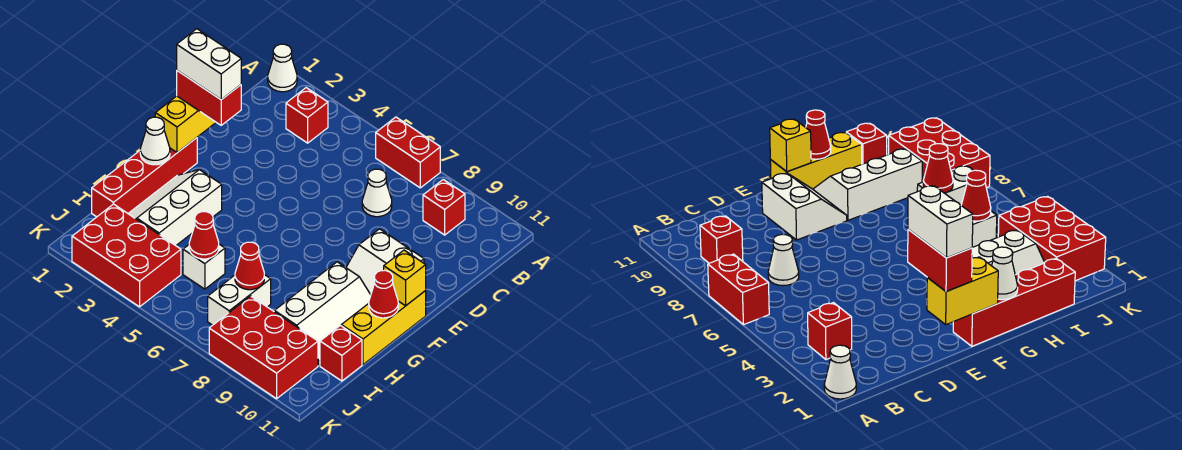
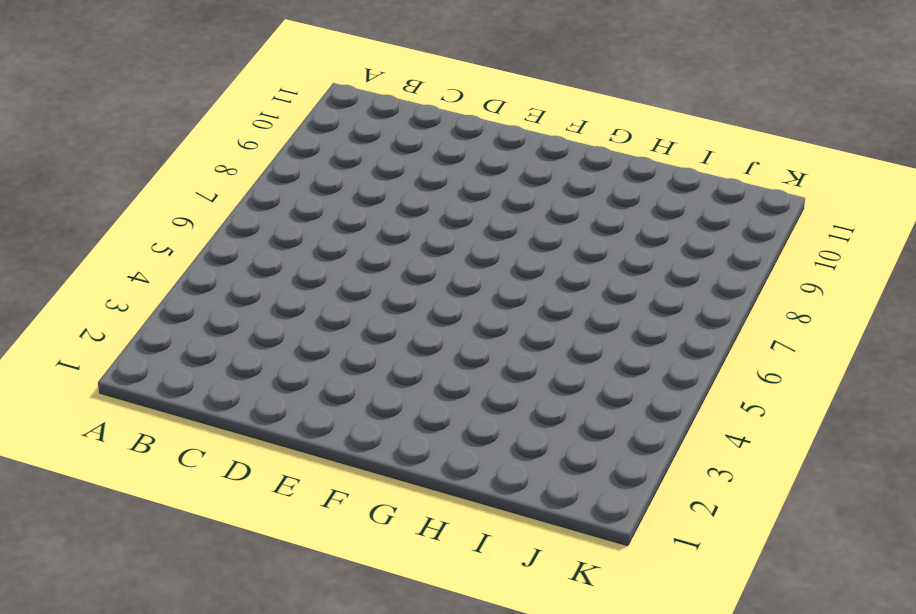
none -> white 1x1 cone [268,44,297,92]
none -> red 1x2 brick [376,117,440,188]
none -> red 1x1 brick [286,88,328,143]

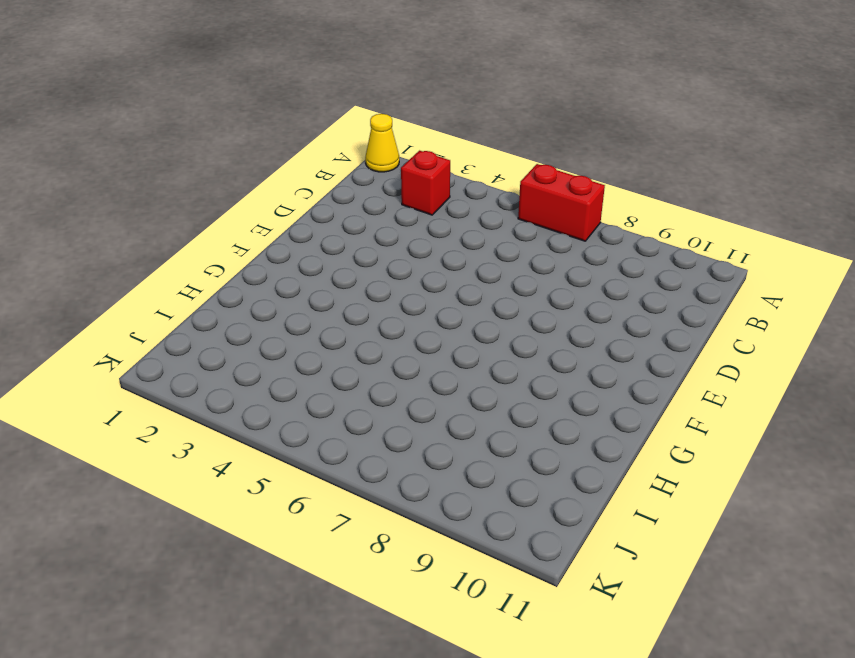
yellow 1x1 cone [365,114,399,172] -> white 1x1 cone [268,44,297,92]
none -> red 1x1 brick [423,180,465,235]
none -> white 1x1 cone [362,169,392,217]
none -> white 2x2 slope [346,229,424,295]

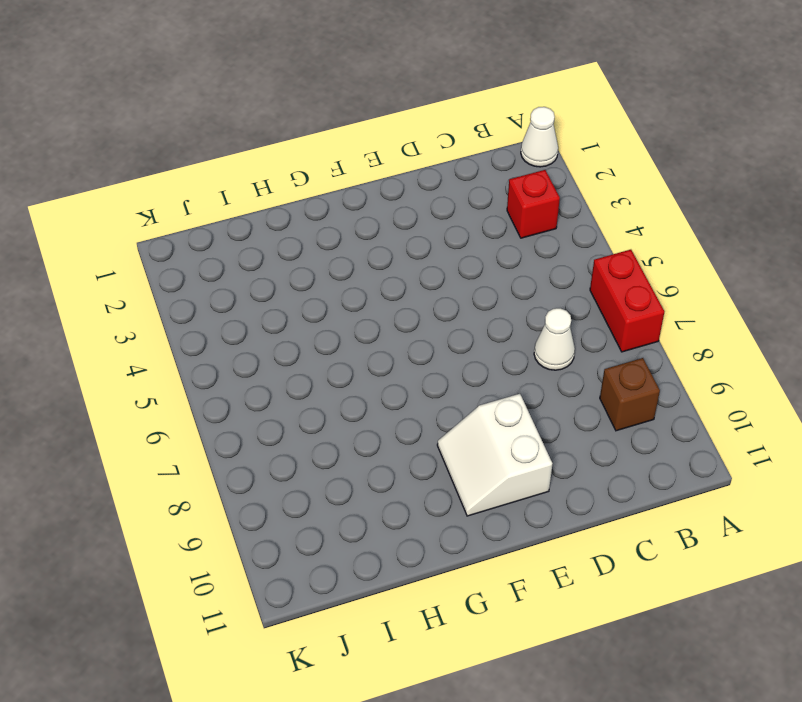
brown 1x1 brick [600,358,660,431] -> red 1x1 brick [423,180,465,235]
none -> red 1x4 brick [92,138,197,217]
none -> yellow 1x3 brick [341,291,426,364]
none -> white 2x3 slope [128,170,222,246]

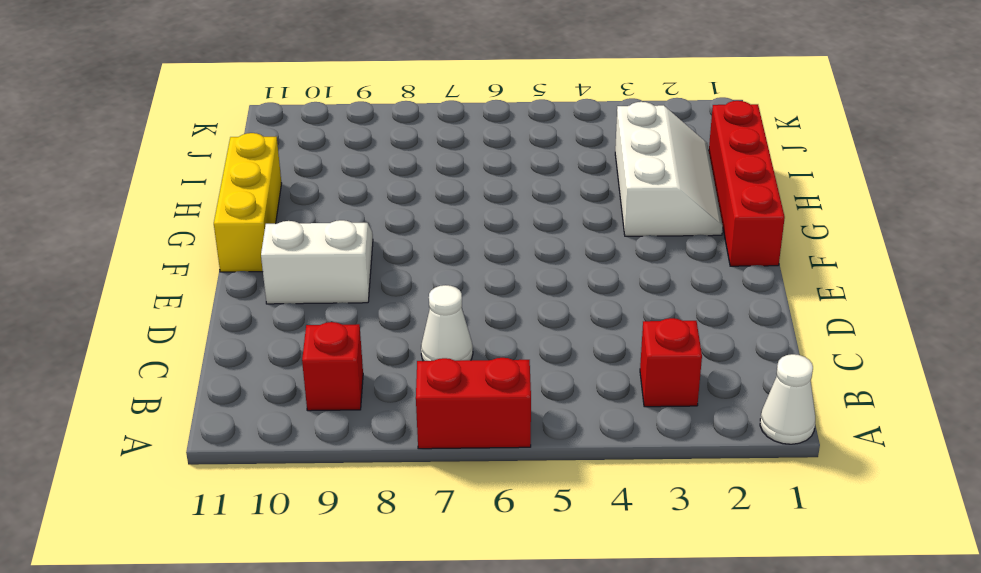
none -> white 2x3 slope [274,262,371,366]
none -> white 1x1 brick [183,244,225,289]
none -> white 1x2 brick [208,275,271,325]

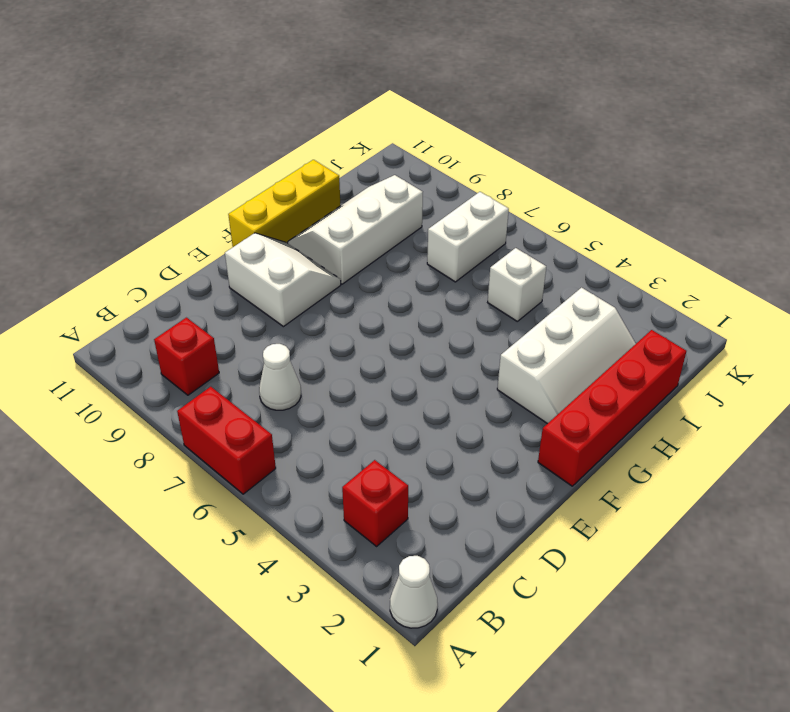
none -> red 1x1 brick [320,325,362,381]
none -> red 2x3 brick [72,204,181,307]
none -> red 2x3 brick [209,296,318,399]

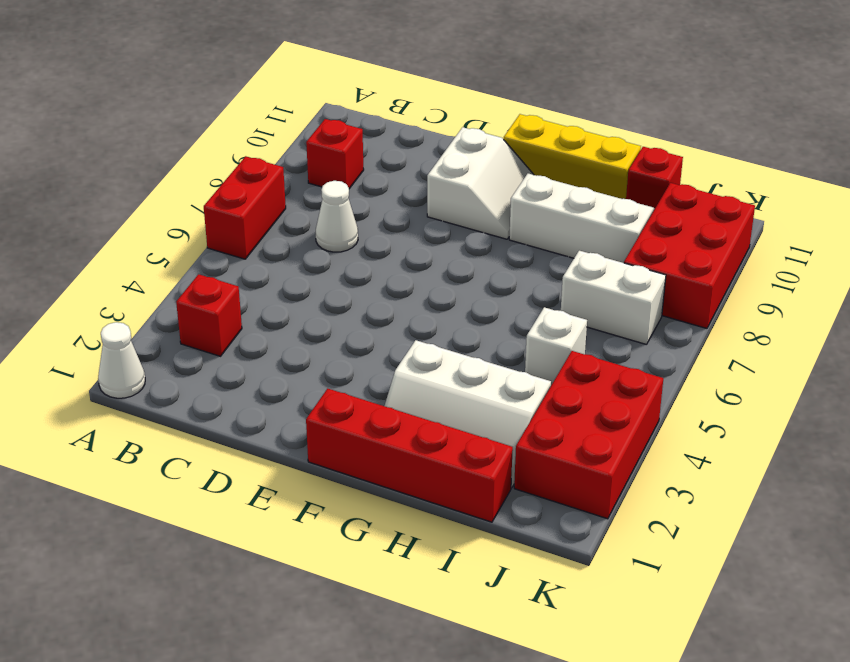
none -> yellow 1x2 brick [155,96,216,153]
none -> yellow 1x1 brick [384,250,426,306]
none -> white 1x1 cone [140,117,170,165]

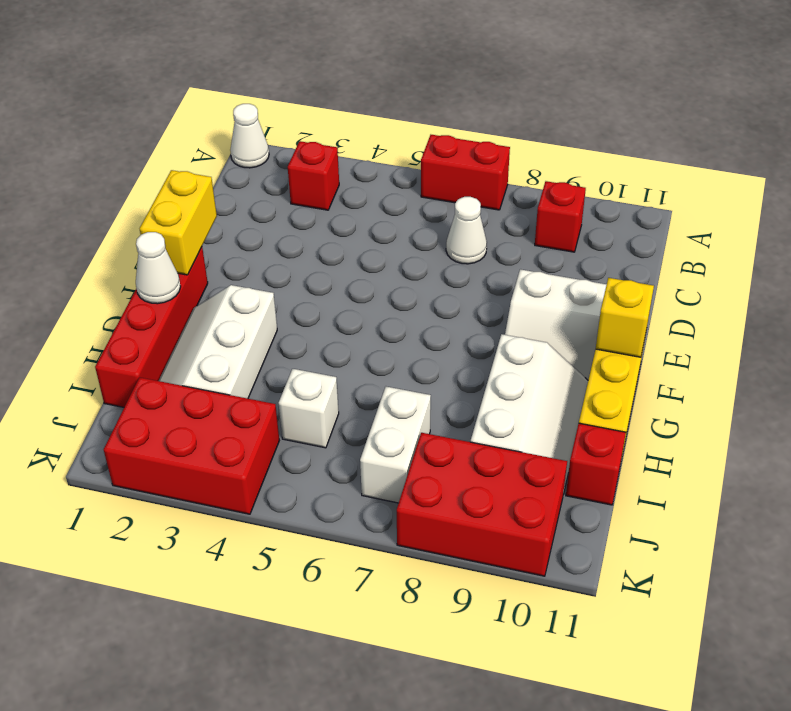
none -> red 1x1 cone [369,270,398,318]
none -> red 1x1 cone [189,212,219,259]
none -> red 1x1 cone [235,242,264,290]

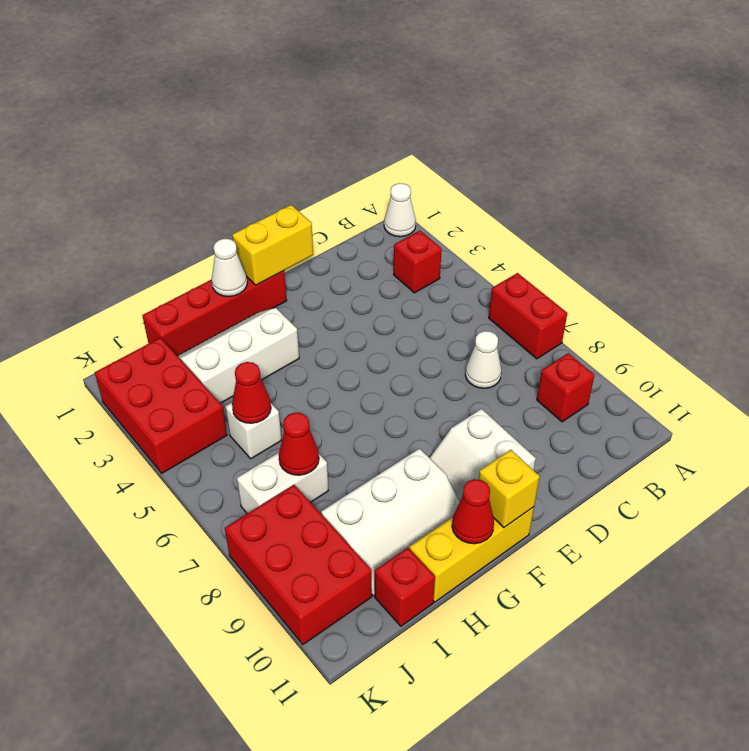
none -> red 1x2 brick [177,71,241,125]
none -> white 1x2 brick [177,29,241,100]

